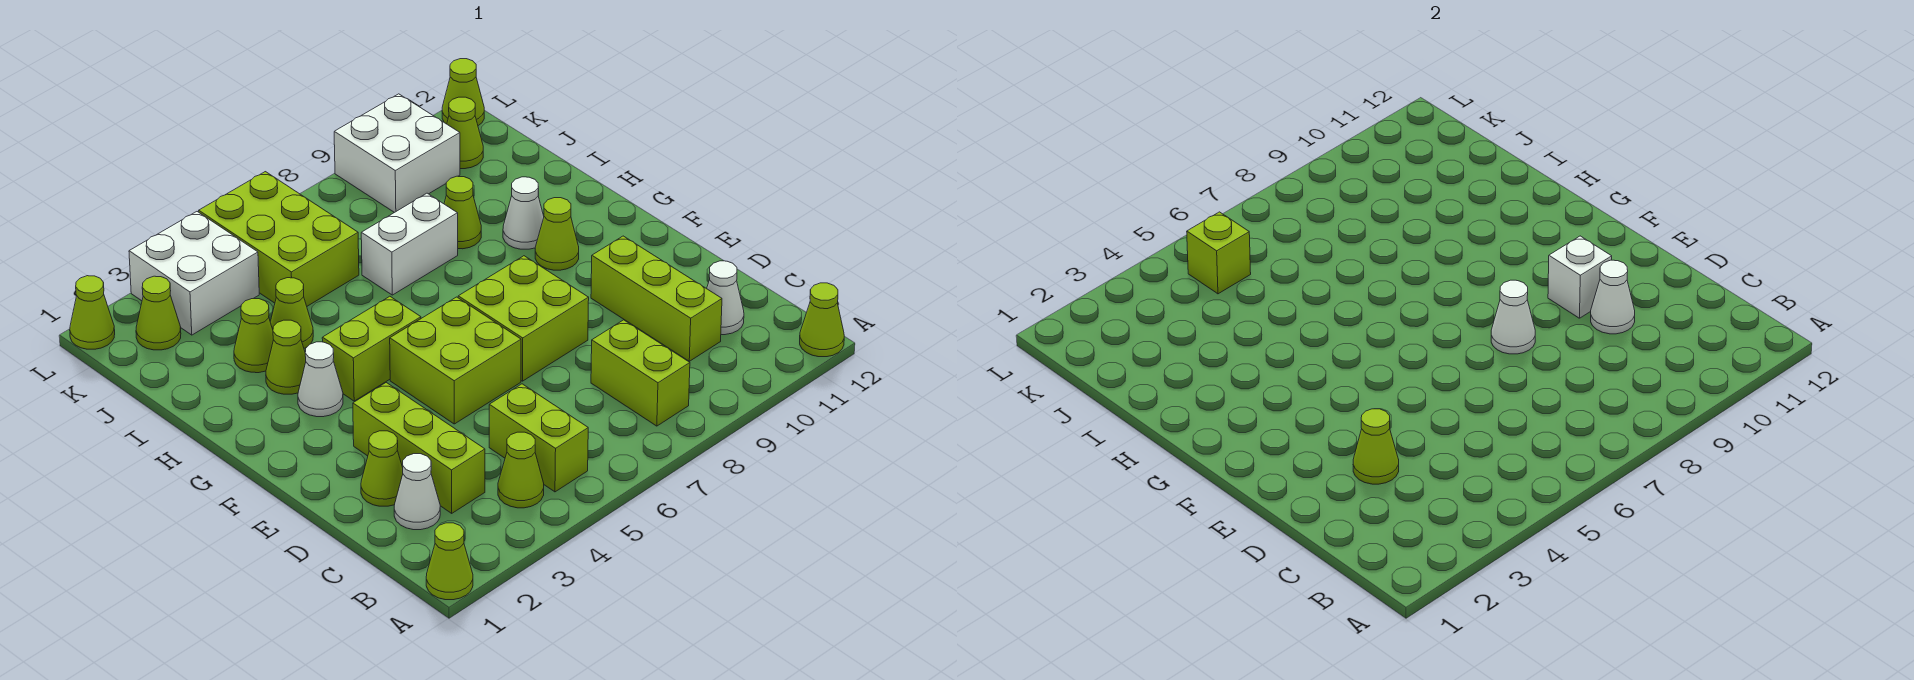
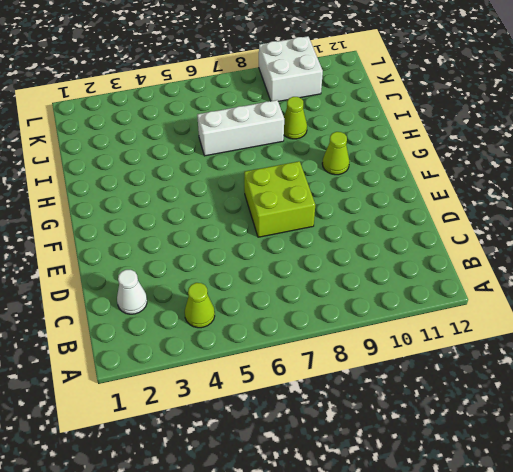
white 1x3 brick [197,100,284,156] -> white 1x2 brick [361,193,458,295]
none -> lime 1x1 cone [426,523,473,600]
none -> lime 1x1 cone [800,283,844,357]
none -> lime 1x2 brick [489,384,588,492]
none -> lime 1x2 brick [591,320,690,426]

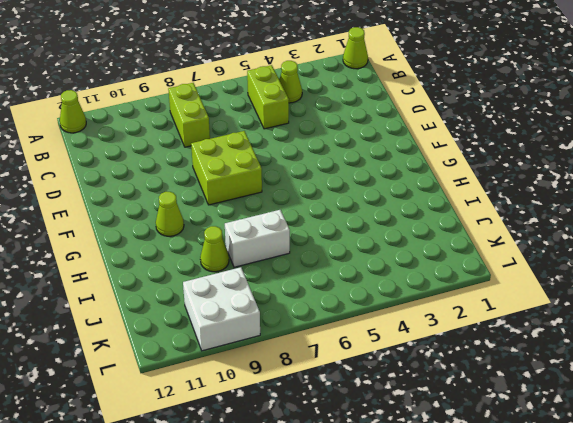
none -> white 1x1 cone [394,454,440,530]
none -> lime 1x3 brick [353,383,485,513]
none -> lime 1x3 brick [591,236,722,361]
none -> white 1x1 cone [707,261,744,335]

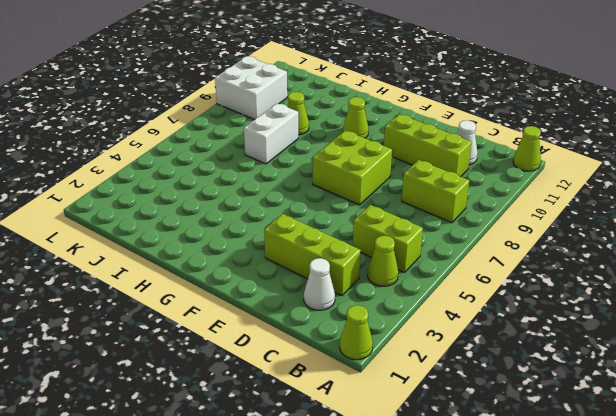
none -> lime 1x1 cone [361,431,403,506]
none -> lime 2x2 brick [390,297,521,424]
none -> white 1x1 cone [298,342,343,417]
none -> lime 1x2 brick [322,296,421,401]

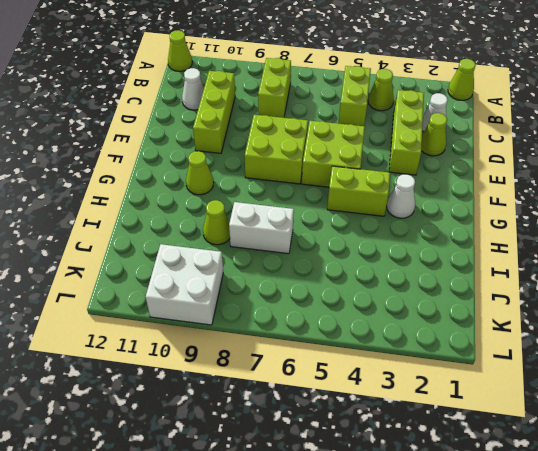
none -> lime 1x1 cone [266,320,306,394]
none -> white 1x1 cone [503,177,544,249]
none -> lime 1x1 cone [234,299,273,373]
none -> lime 1x1 cone [270,278,313,348]

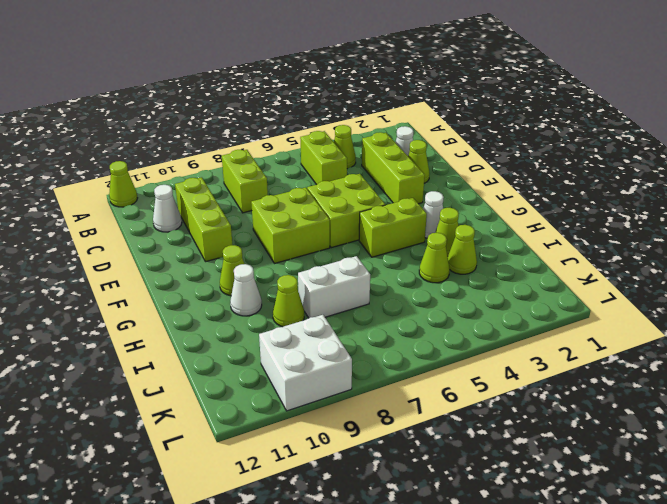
none -> lime 1x1 cone [426,523,473,600]
none -> lime 2x3 brick [199,172,359,306]
none -> lime 1x1 cone [136,276,181,350]
none -> white 2x2 brick [129,212,259,335]

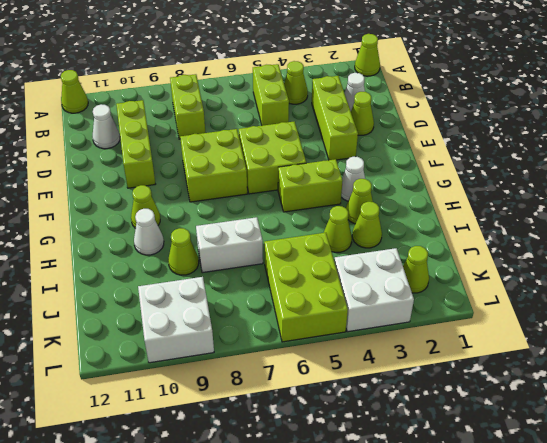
none -> lime 1x1 cone [447,97,483,169]
none -> lime 1x1 cone [70,276,115,349]
none -> lime 1x1 cone [442,59,484,126]
none -> lime 1x1 cone [1353,409,1399,484]

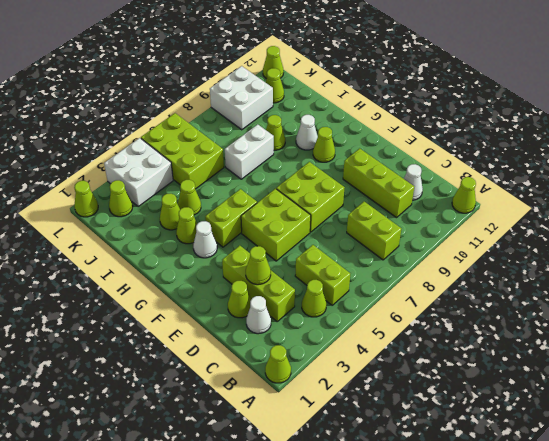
none -> white 1x1 cone [1591,260,1635,334]
none -> white 1x1 cone [1491,280,1535,354]
none -> white 1x1 brick [1548,236,1612,318]
none -> lime 1x1 brick [1187,212,1251,294]

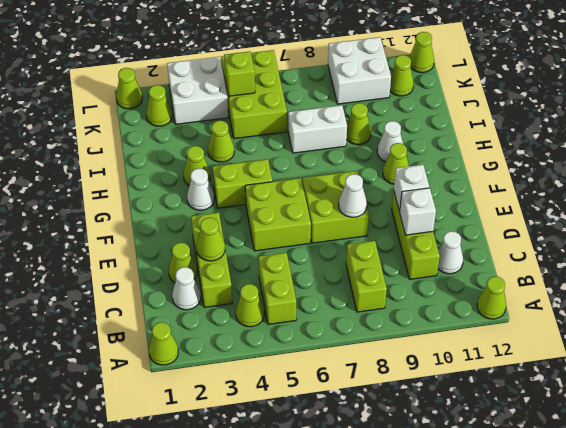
white 1x1 brick [399,188,436,235] -> white 1x1 cone [1591,260,1635,334]
none -> lime 1x1 cone [234,299,273,373]

